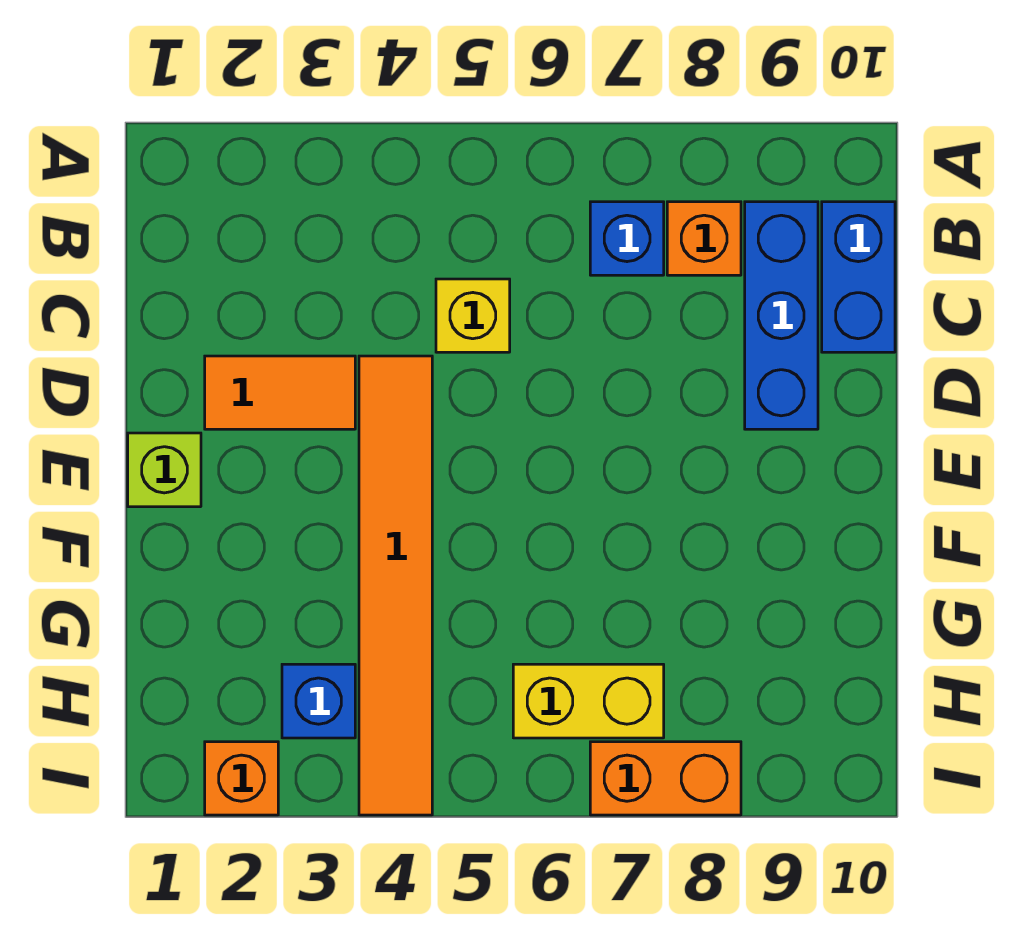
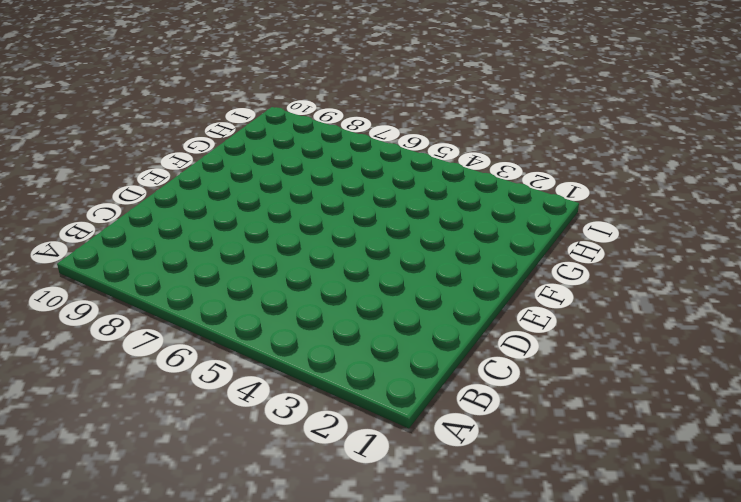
none -> blue 1x1 brick [590,202,664,275]
none -> orange 1x1 brick [667,202,741,275]
none -> blue 1x3 brick [745,202,818,429]

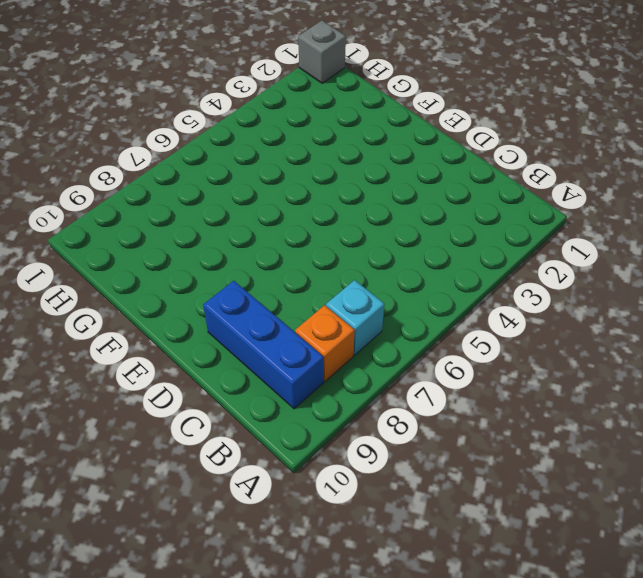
cyan 1x1 brick [326,280,384,355] -> blue 1x1 brick [590,202,664,275]
grey 1x1 brick [298,20,346,83] -> none
none -> blue 1x2 brick [822,202,895,352]
none -> yellow 1x1 brick [436,279,510,352]
none -> orange 1x2 tile [205,356,355,429]

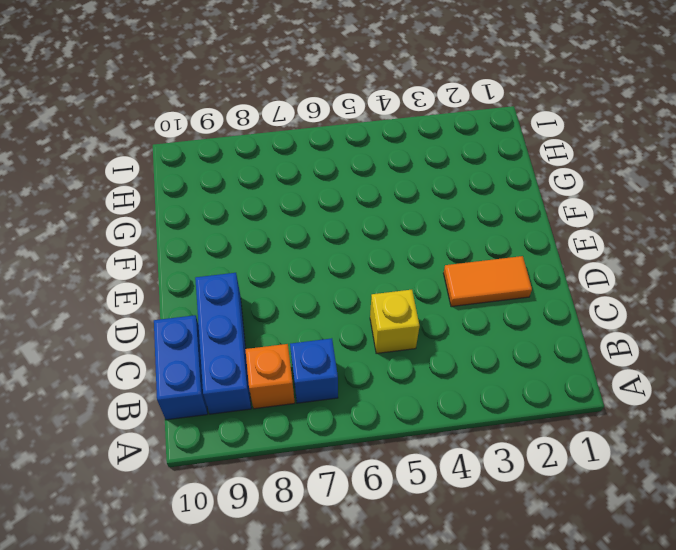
none -> orange 1x6 tile [359,356,432,815]
none -> lime 1x1 brick [128,433,201,507]
none -> blue 1x1 brick [282,664,355,738]

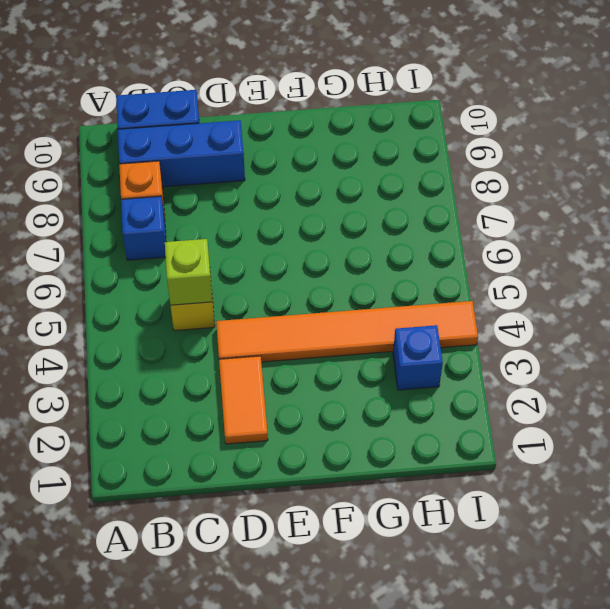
lime 1x1 brick [165,239,212,305] -> lime 1x1 brick moved to [128,433,201,507]
none -> yellow 1x2 brick [513,664,664,738]
none -> orange 1x1 brick [205,742,278,815]
none -> orange 1x2 brick [590,742,741,815]

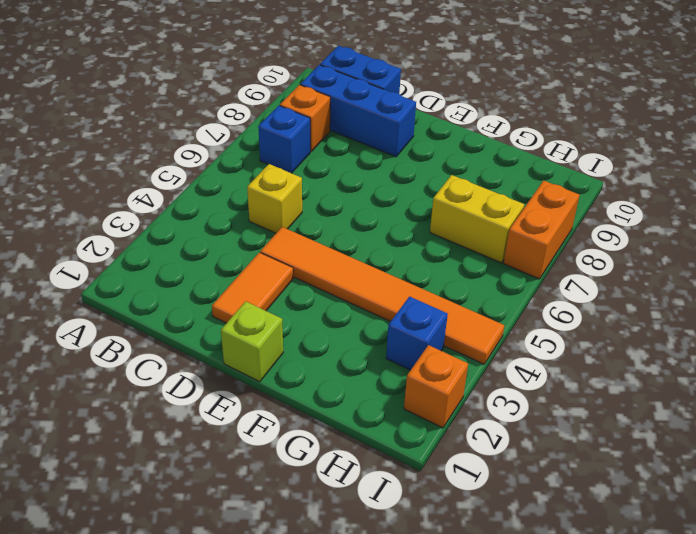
yellow 1x2 brick [430,175,524,263] -> yellow 1x2 brick turned to [513,664,664,738]

